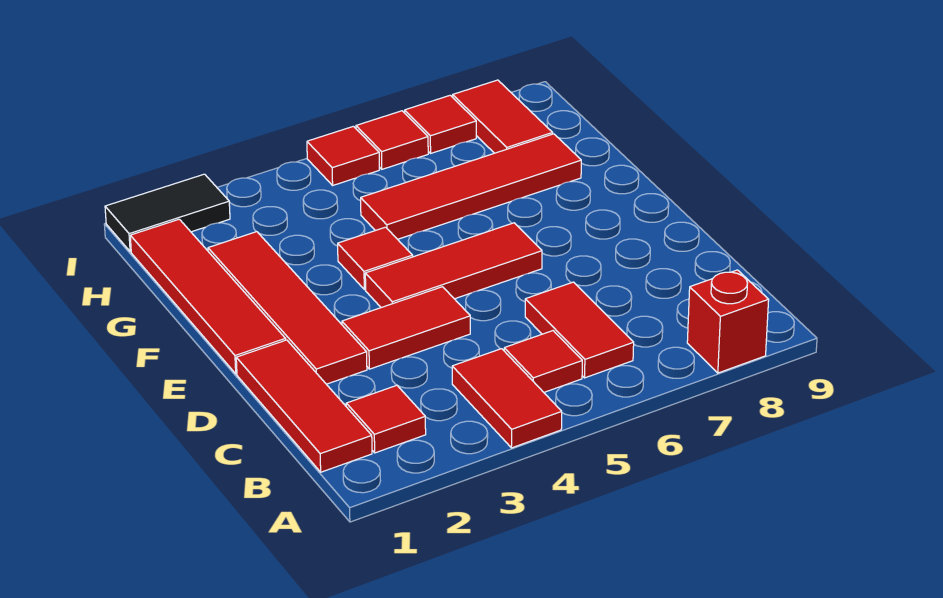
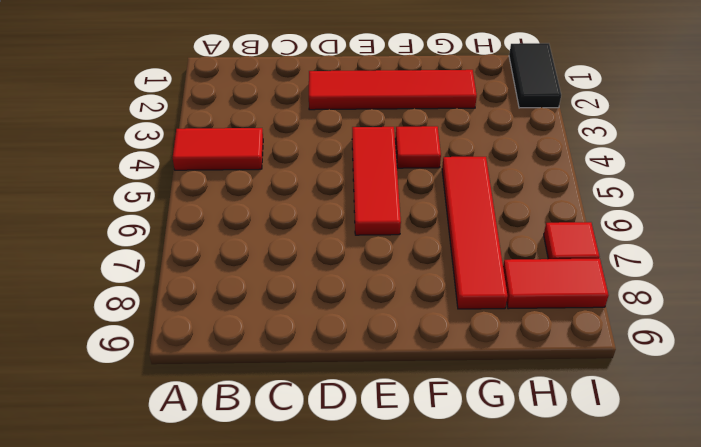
none -> red 1x1 brick [687,270,769,373]
none -> red 1x3 tile [236,340,372,472]
none -> red 1x1 tile [346,385,426,453]

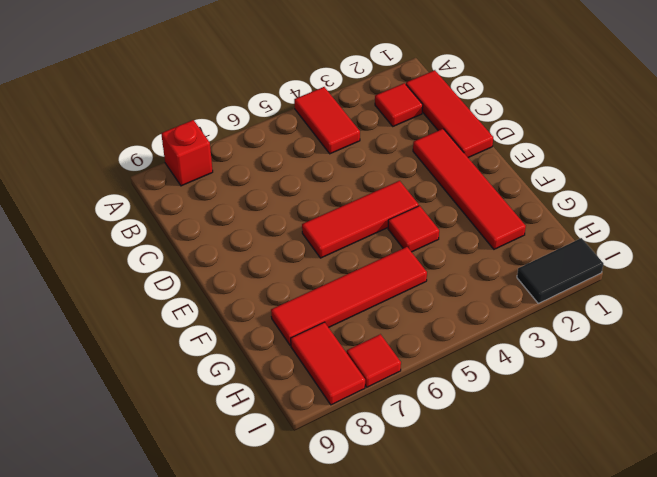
none -> red 1x1 tile [504,331,582,392]
none -> red 1x2 tile [525,282,634,378]
none -> red 1x2 tile [342,287,470,369]

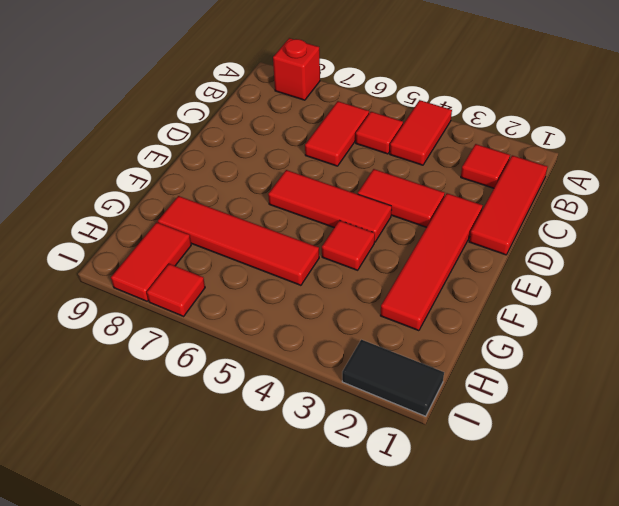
none -> red 1x4 tile [130,219,286,374]
none -> red 1x1 tile [307,126,379,185]
none -> red 1x1 tile [356,111,428,169]

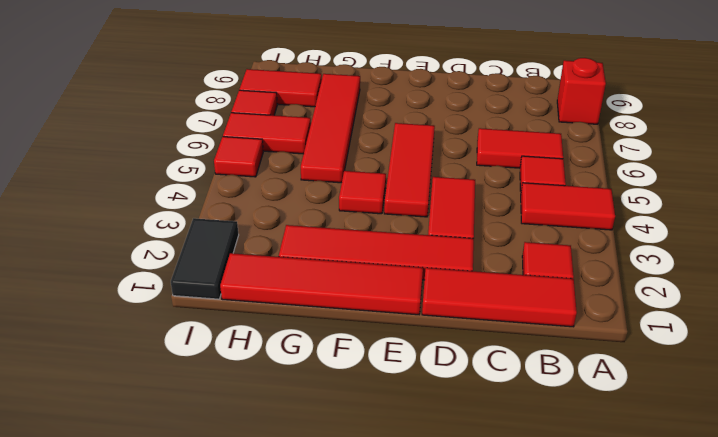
red 1x2 tile [223,113,311,154] -> red 1x1 tile [356,111,428,169]

